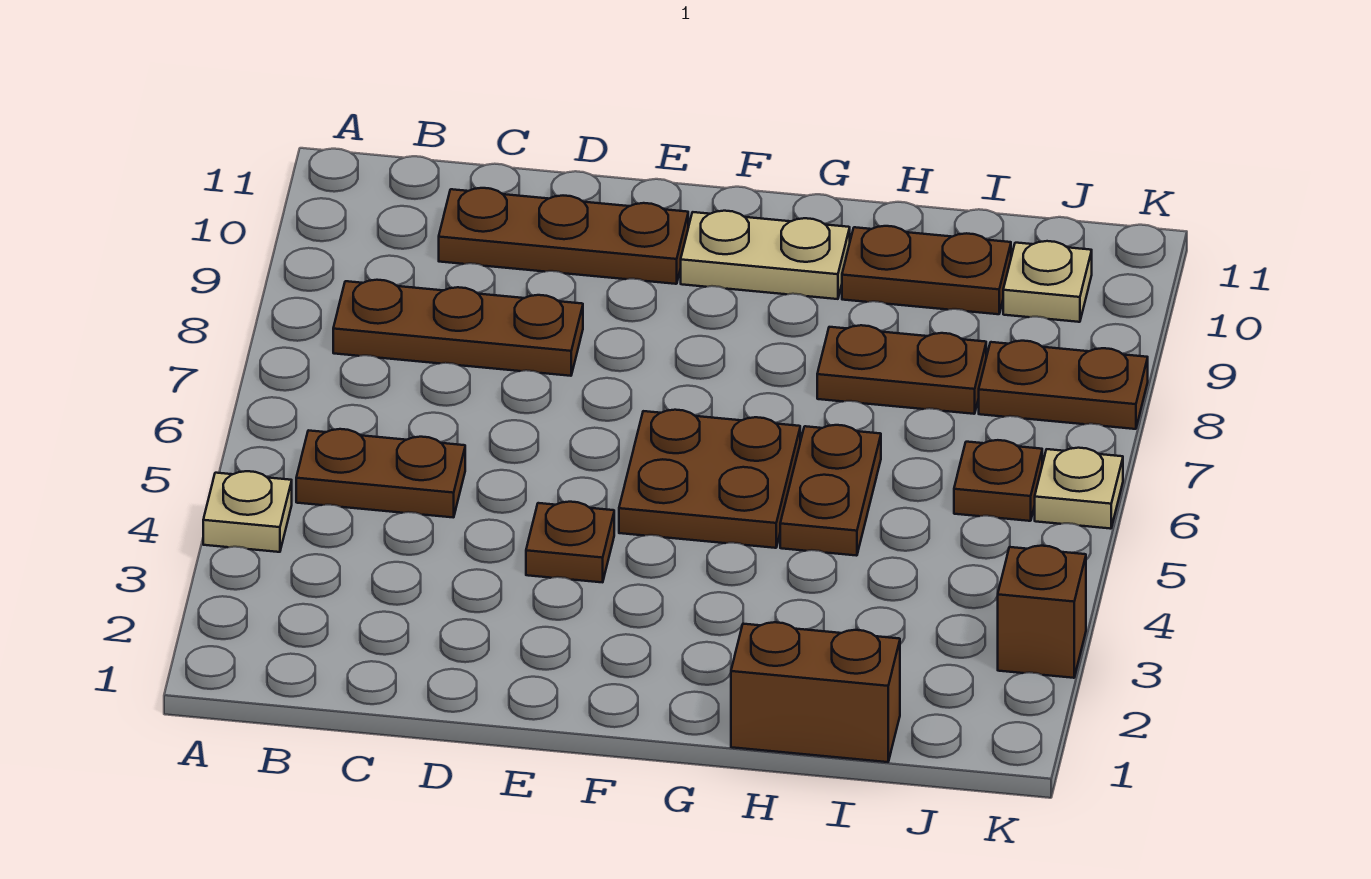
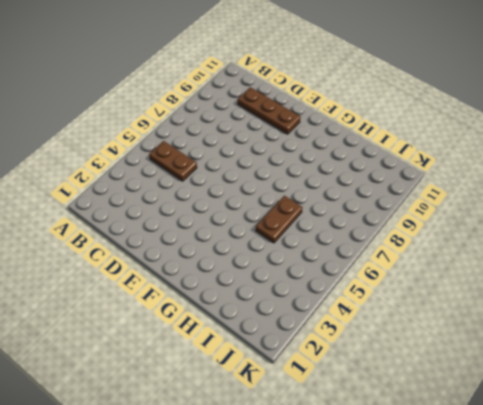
none -> tan 1x1 plate [203,471,292,552]
none -> brown 1x3 plate [333,280,583,376]
none -> brown 1x1 plate [526,502,614,582]

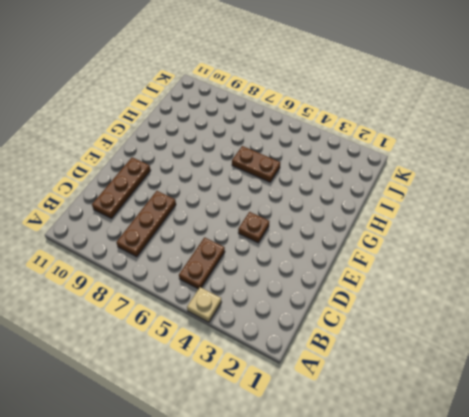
none -> brown 2x2 plate [619,410,800,548]
none -> tan 1x2 plate [681,211,850,299]
none -> brown 1x2 brick [731,622,900,762]

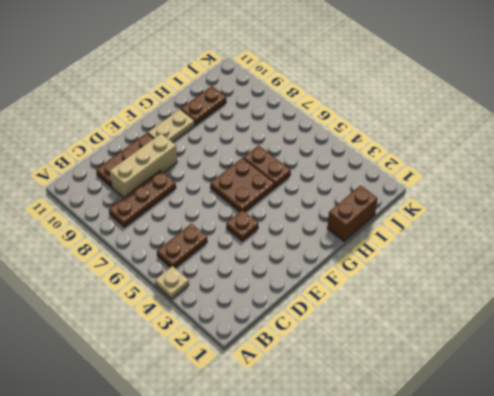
tan 1x3 brick [109,134,177,198] -> none
none -> brown 1x2 plate [817,325,986,414]
none -> brown 1x1 plate [954,440,1042,521]
none -> brown 1x2 plate [979,341,1148,429]

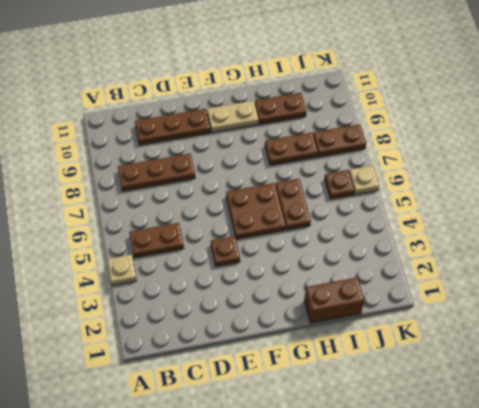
none -> tan 1x1 plate [1003,241,1092,322]
none -> brown 1x1 brick [998,546,1086,678]

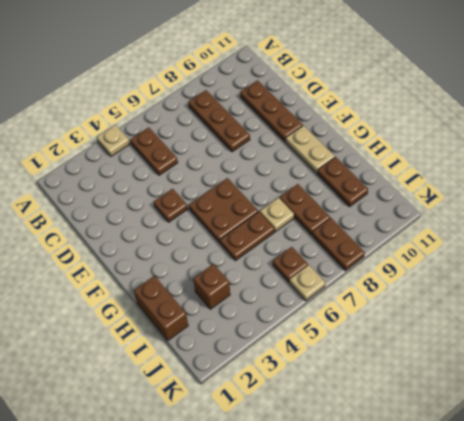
tan 1x1 plate [260,198,294,232] -> tan 1x1 plate moved to [1003,241,1092,322]
brown 1x1 brick [193,264,230,309] -> brown 1x1 brick moved to [998,546,1086,678]

